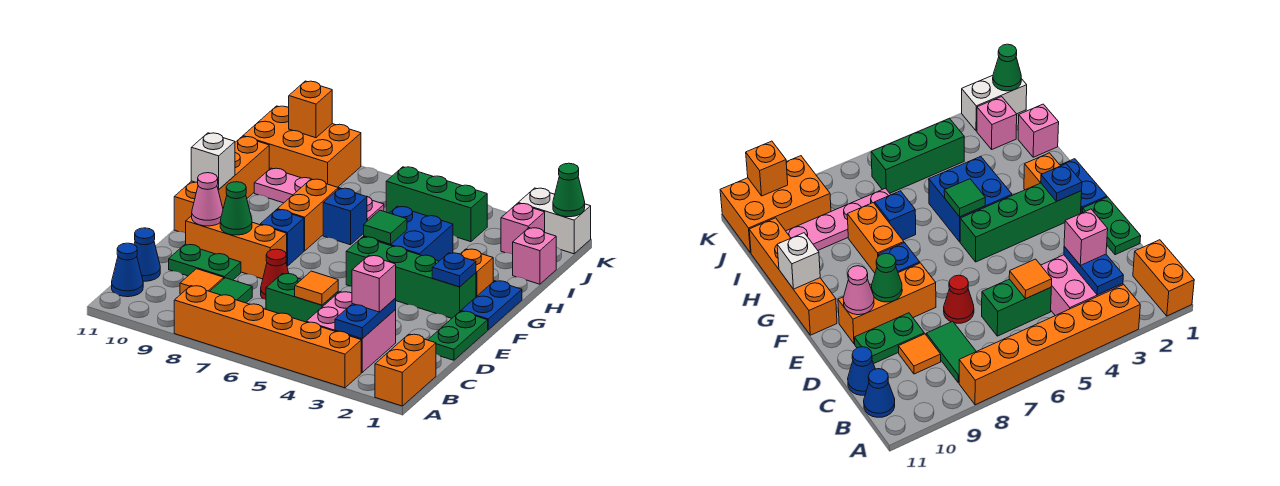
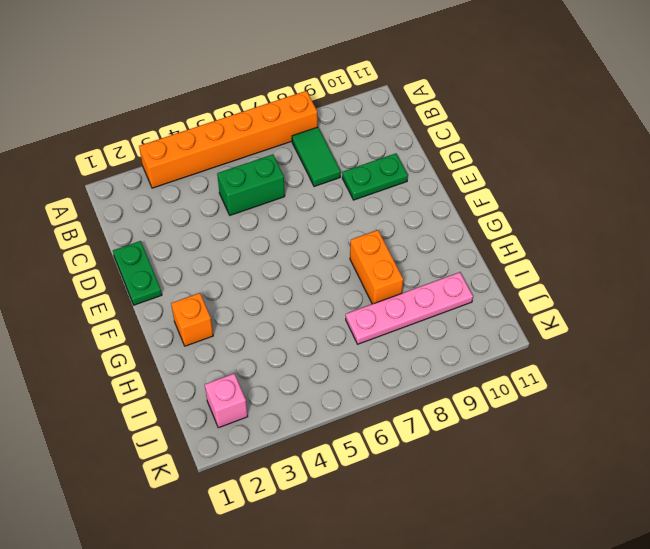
none -> orange 1x2 brick [375,334,436,406]
none -> pink 2x2 brick [306,292,396,372]
none -> blue 1x1 cone [112,243,143,297]
none -> orange 1x1 tile [180,269,224,294]

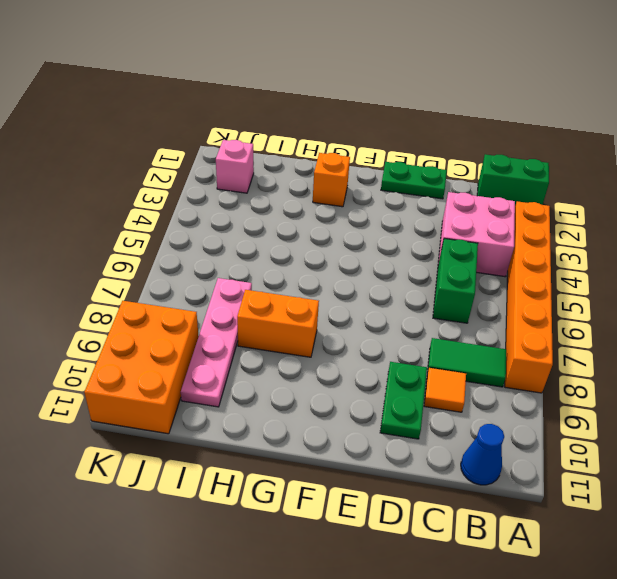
green 1x2 brick [477,154,549,206] -> orange 1x2 brick [375,334,436,406]
none -> blue 1x1 cone [134,228,160,281]
none -> red 1x1 cone [261,249,289,300]
none -> orange 1x3 brick [186,216,287,279]
none -> blue 1x2 plate [461,281,522,330]

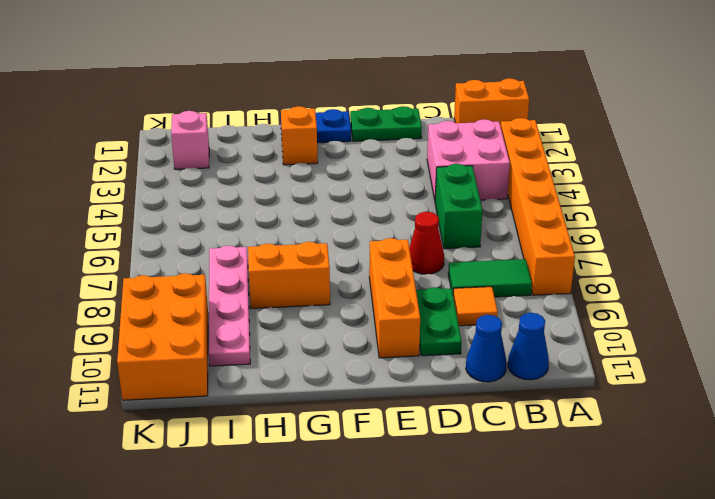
none -> green 1x4 brick [346,237,476,318]
none -> blue 1x1 brick [260,210,304,266]
none -> orange 1x4 brick [174,136,269,233]
none -> blue 2x2 brick [364,206,453,261]

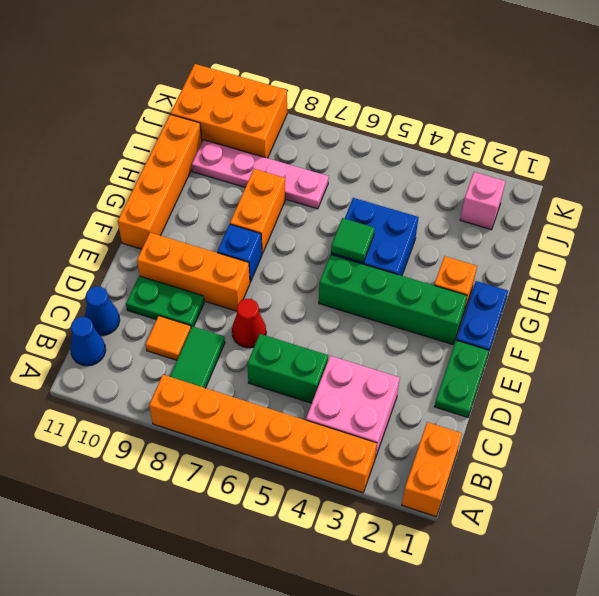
none -> blue 1x1 brick [323,188,367,245]
none -> pink 1x1 brick [513,228,556,284]
none -> green 1x3 brick [386,167,487,242]
none -> white 1x2 brick [518,188,591,254]

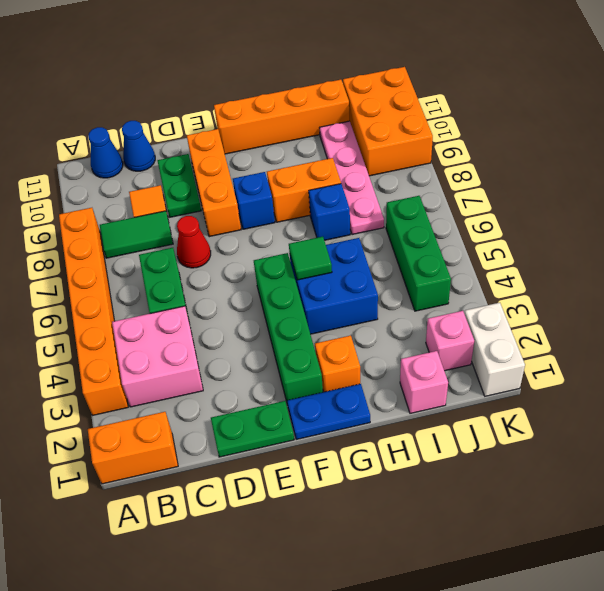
none -> blue 1x2 plate [335,298,396,339]
none -> orange 1x1 tile [295,271,338,305]
none -> green 1x1 cone [220,182,252,235]
none -> pink 1x1 cone [192,173,223,226]

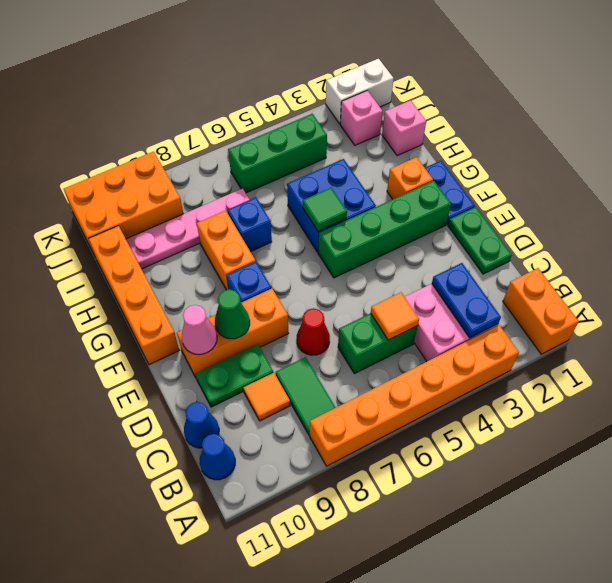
none -> blue 1x1 plate [432,253,476,287]
none -> white 1x1 brick [191,133,235,189]
none -> green 1x1 cone [553,163,585,217]
none -> orange 1x1 brick [289,81,332,138]

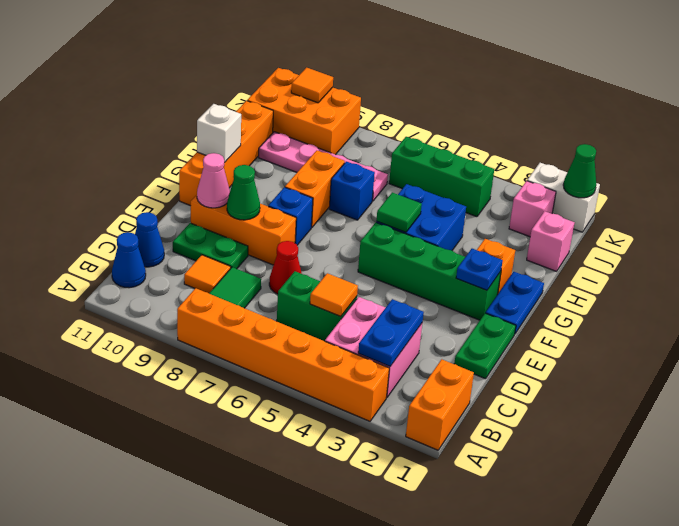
orange 1x1 tile [291,68,333,103] -> orange 1x1 brick [289,81,332,138]
none -> pink 1x1 brick [352,255,396,312]

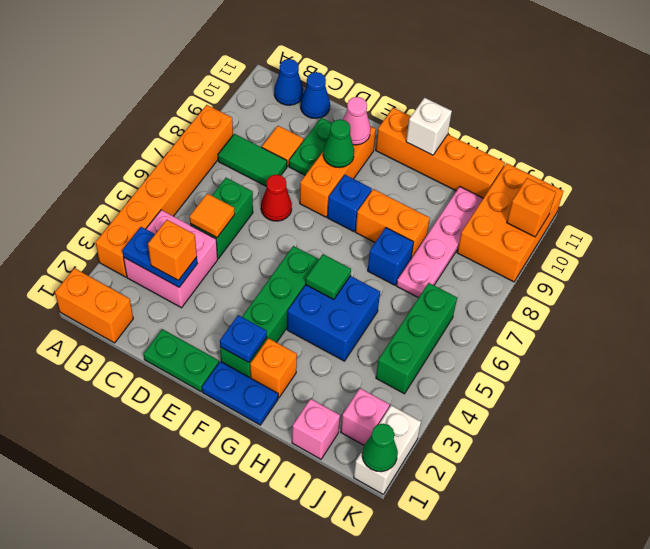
orange 1x1 brick [148,220,197,281] -> pink 1x1 brick [352,255,396,312]

